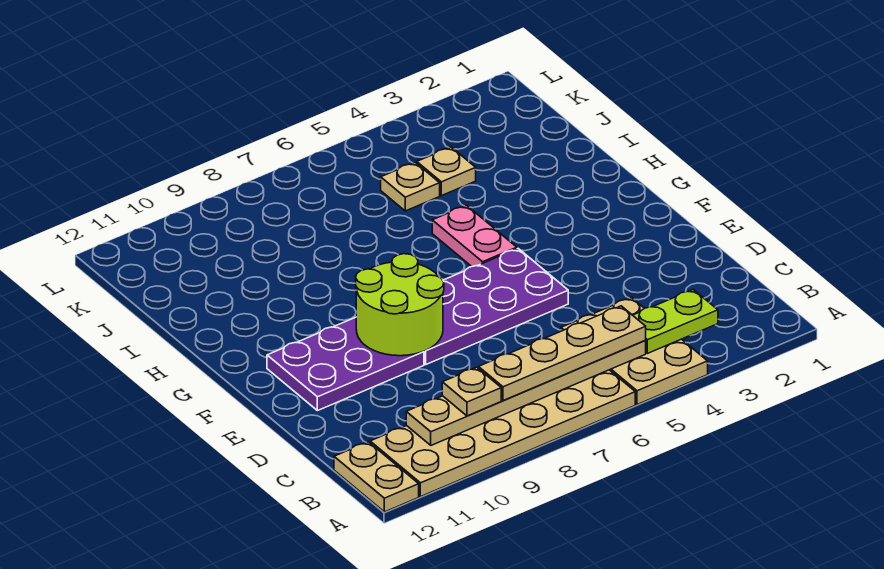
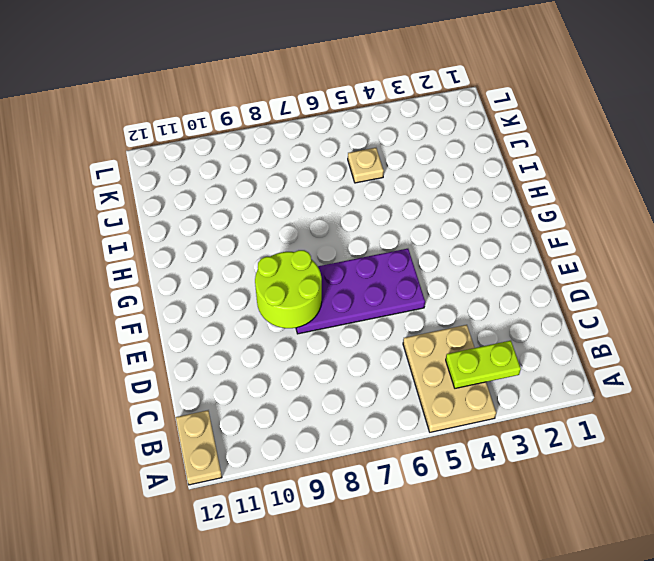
none -> tan 2x6 plate [370,370,635,497]
none -> purple 2x3 plate [267,317,424,411]
none -> pink 1x2 plate [432,205,517,267]

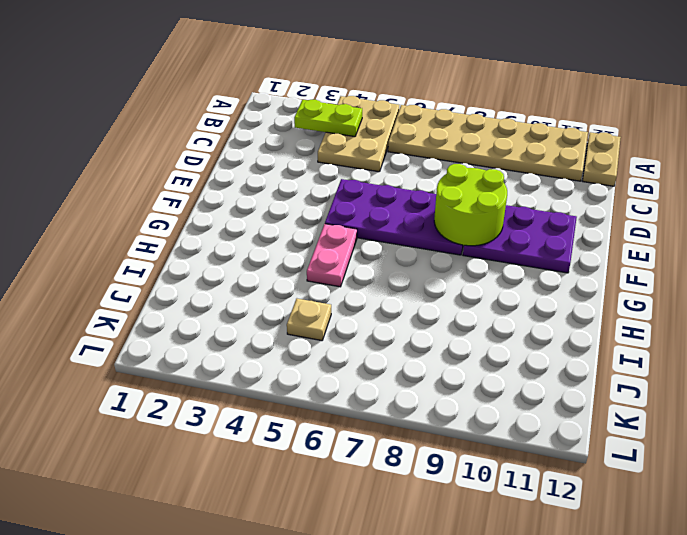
none -> tan 1x1 plate [417,147,476,196]
none -> tan 1x6 plate [406,341,646,445]
none -> tan 1x4 plate [479,306,646,401]

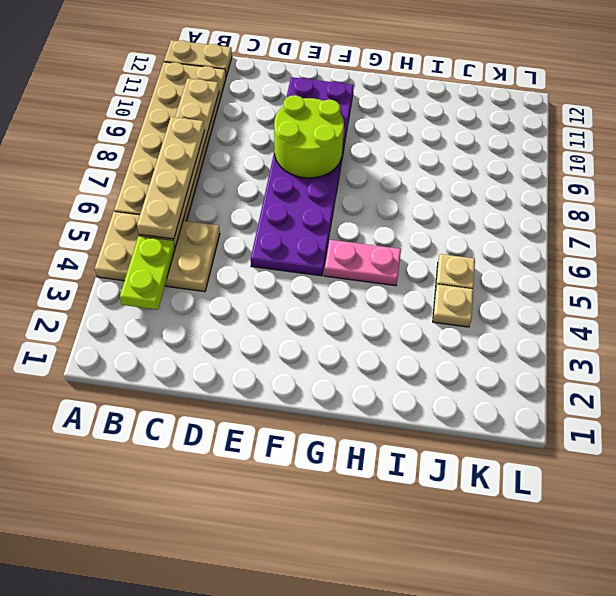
none -> tan 1x1 plate [442,367,501,416]

